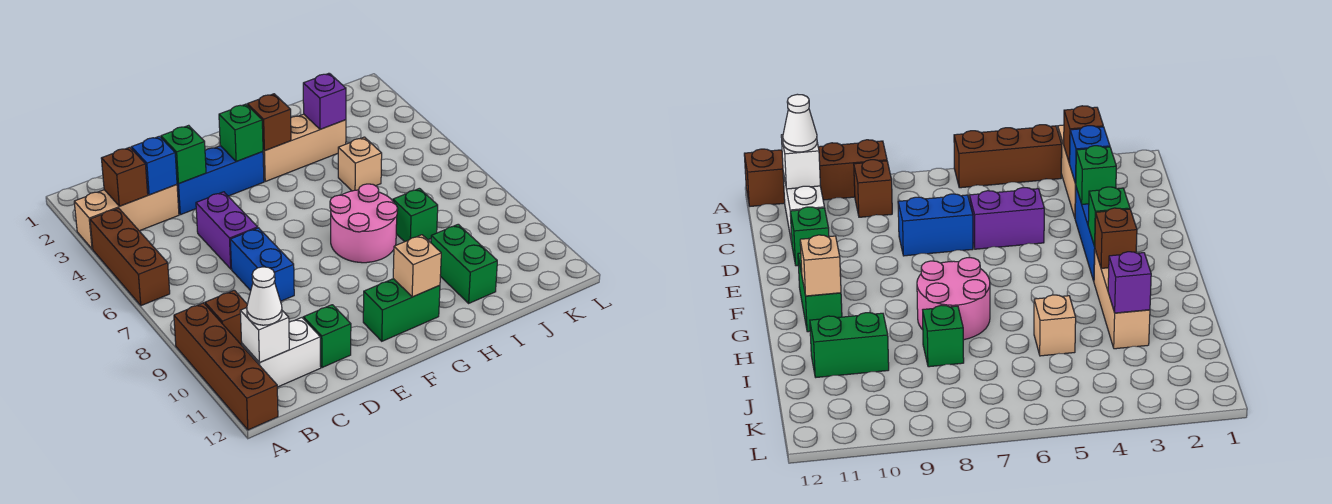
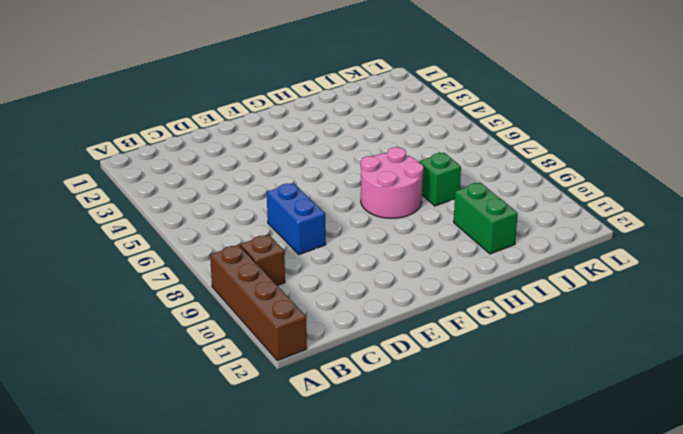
none -> tan 1x3 brick [74,185,179,249]
none -> brown 1x3 brick [90,208,170,306]
none -> white 1x2 brick [242,318,321,387]

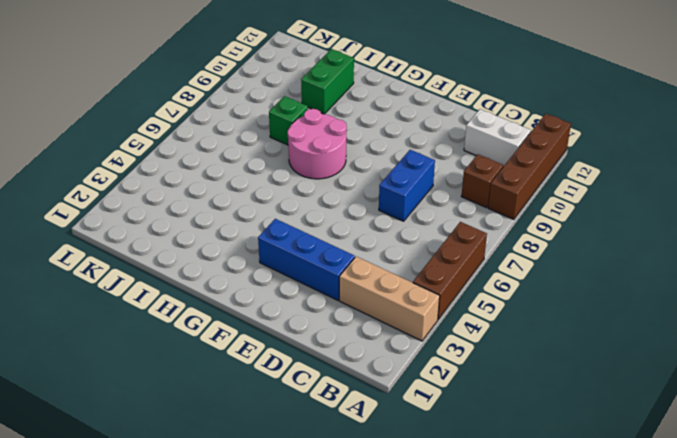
none -> purple 1x2 brick [196,192,258,269]
none -> green 1x1 brick [303,305,351,368]
none -> green 1x2 brick [363,279,440,341]

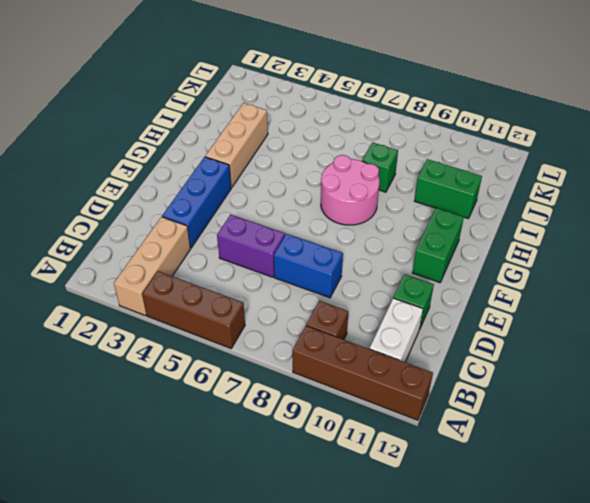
none -> tan 1x1 brick [338,137,382,191]
none -> brown 1x1 brick [101,147,148,206]
none -> white 1x1 brick [240,308,289,363]

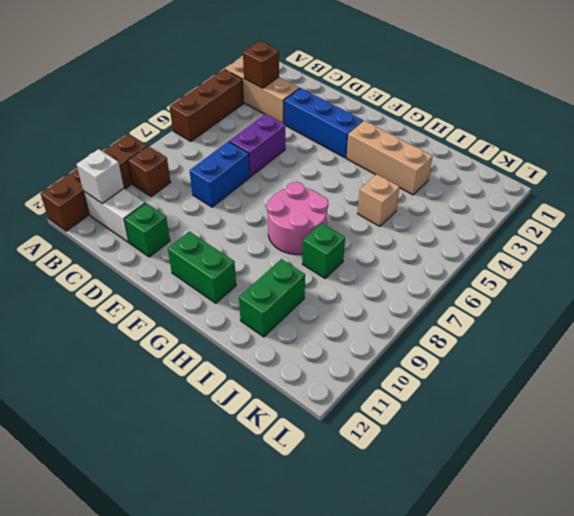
none -> blue 1x1 brick [131,136,177,195]
none -> green 1x1 brick [161,125,206,184]
none -> green 1x1 brick [219,104,263,162]

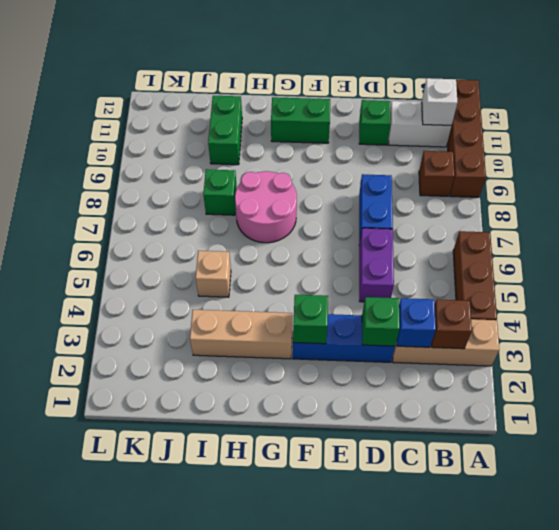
none -> brown 1x1 brick [247,94,291,151]
none -> tan 1x1 brick [393,235,441,297]
none -> purple 1x1 brick [303,73,346,129]

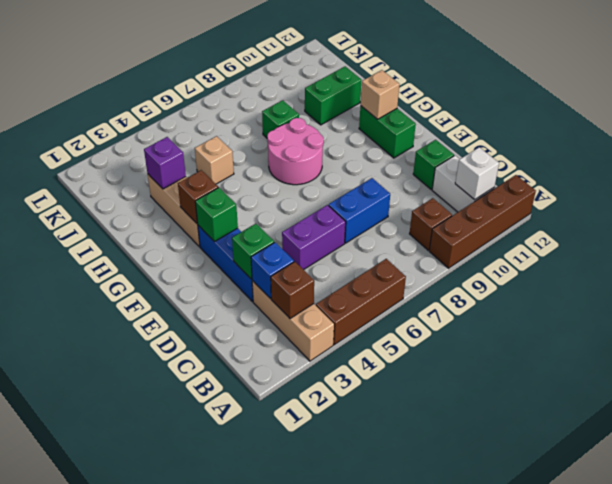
none -> white 1x1 cone [247,267,282,325]

